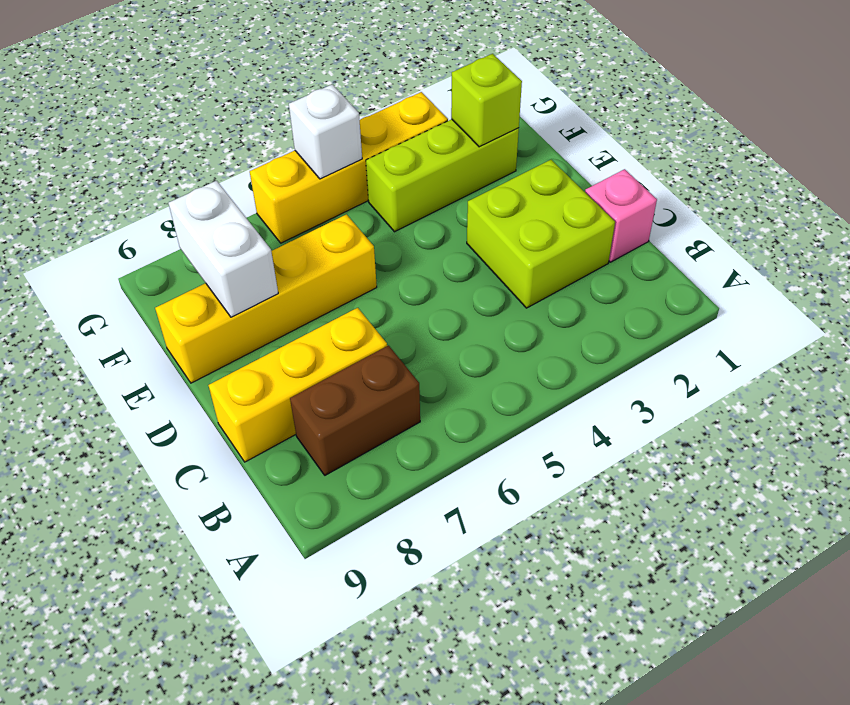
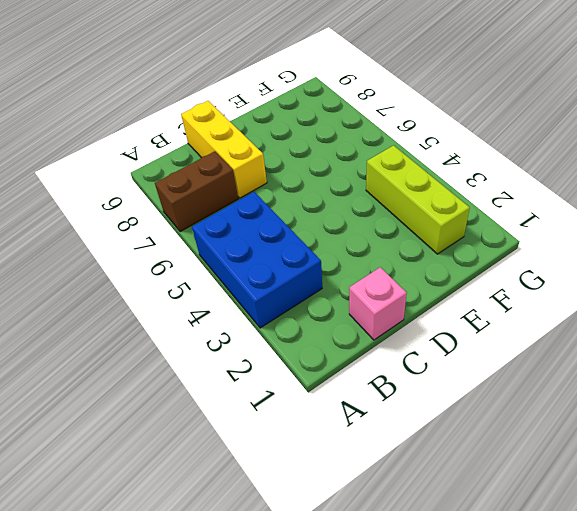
blue 2x3 brick [192,192,322,328] -> none
brown 1x2 brick [155,151,238,232] -> brown 1x2 brick turned to [290,346,420,475]
none -> lime 2x2 brick [467,160,615,308]
none -> yellow 1x4 brick [155,214,377,383]

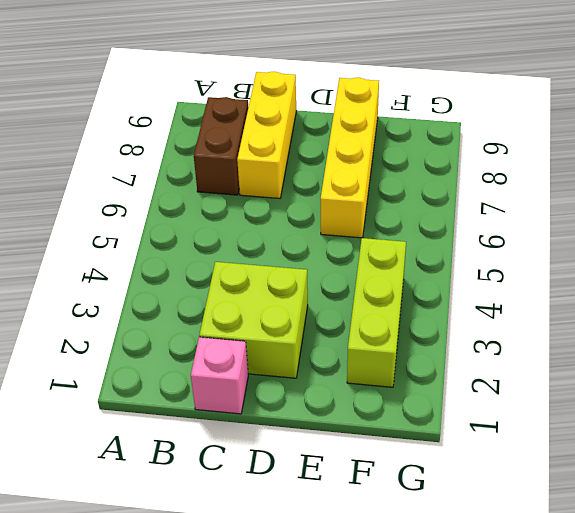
none -> yellow 1x4 brick [250,92,448,243]
none -> white 1x2 brick [169,181,278,317]

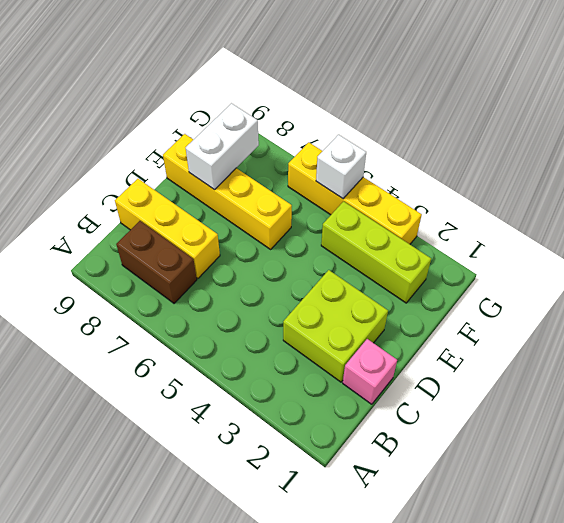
none -> lime 1x1 brick [451,54,522,147]

